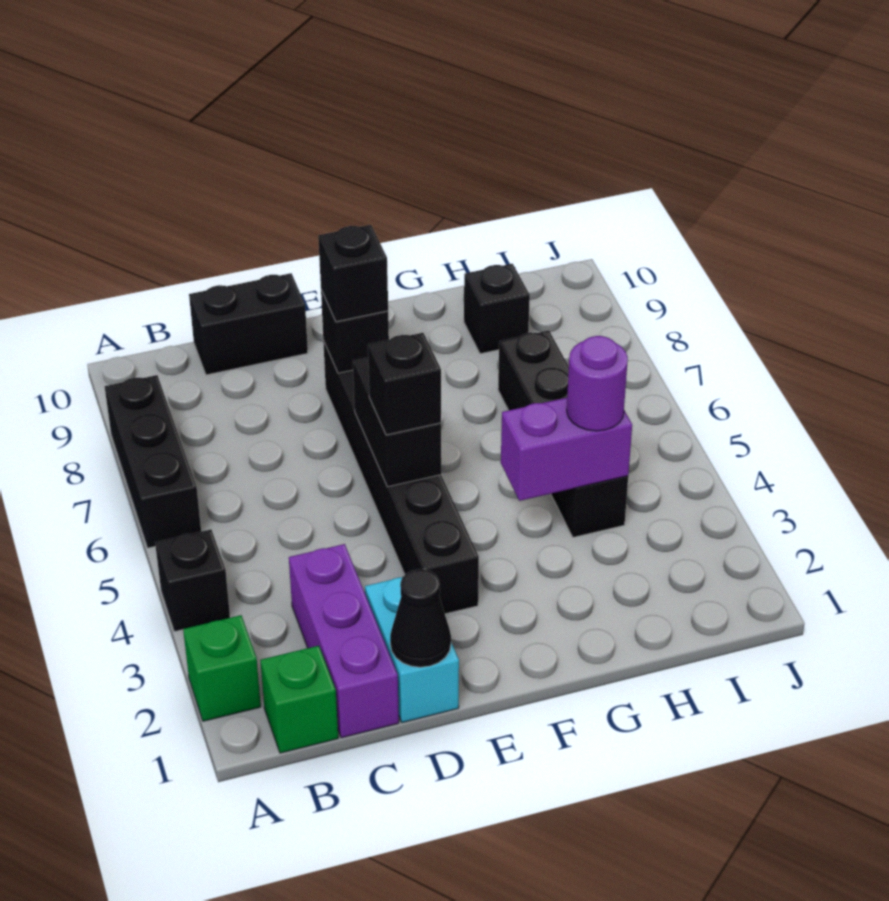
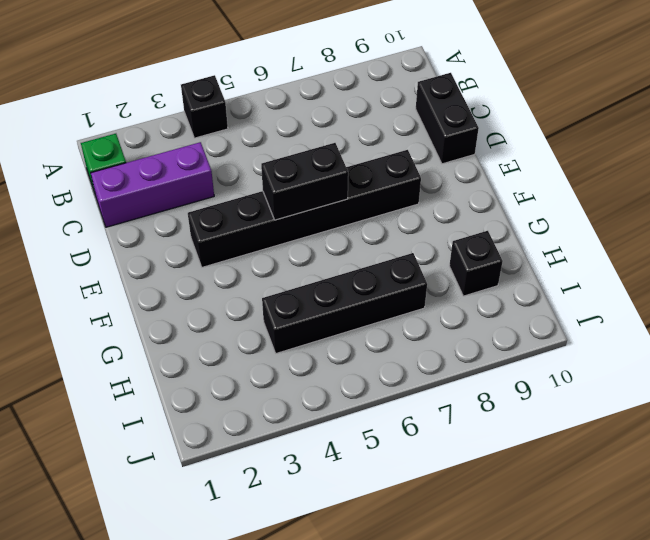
none -> green 1x1 brick [183,615,261,721]
none -> black 1x3 brick [105,375,201,548]
none -> cyan 1x2 brick [365,577,459,723]

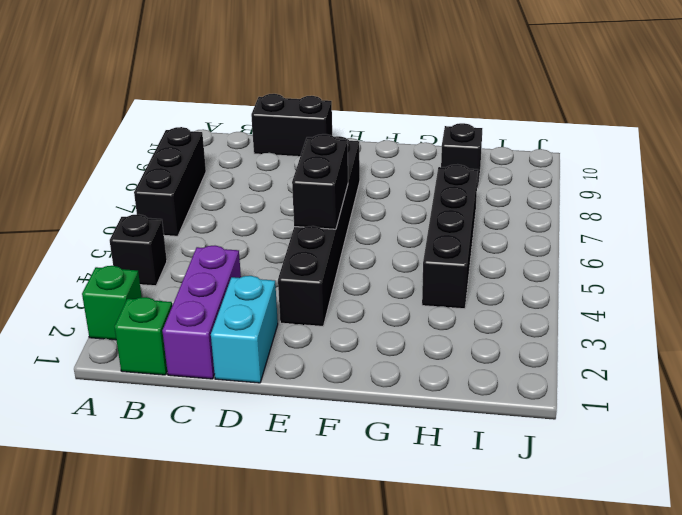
none -> black 1x1 cone [390,569,451,667]
none -> black 1x1 brick [321,290,389,373]
none -> purple 1x2 brick [501,398,632,501]

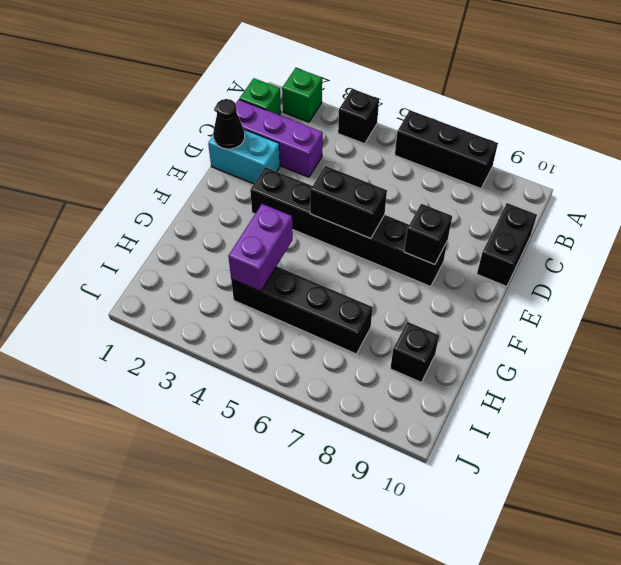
none -> black 1x1 brick [368,333,441,435]
none -> black 1x1 brick [318,225,388,322]
none -> purple 1x1 round brick [567,336,628,431]

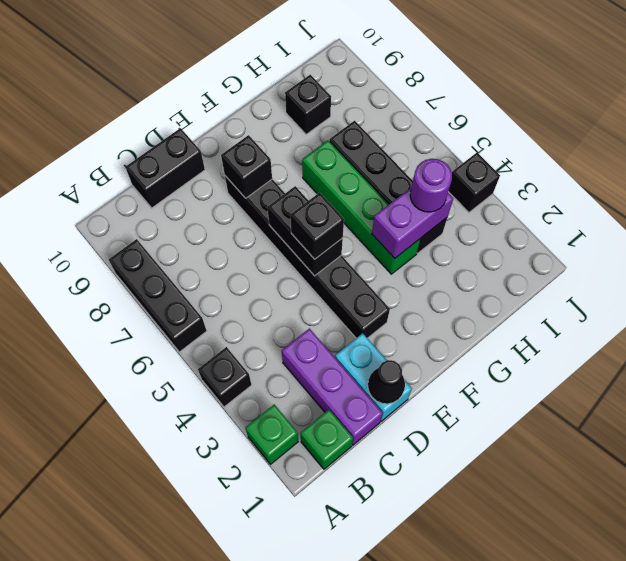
green 1x4 brick [302,140,421,274] -> none
black 1x1 brick [448,153,500,212] -> black 1x1 brick moved to [318,225,388,322]

